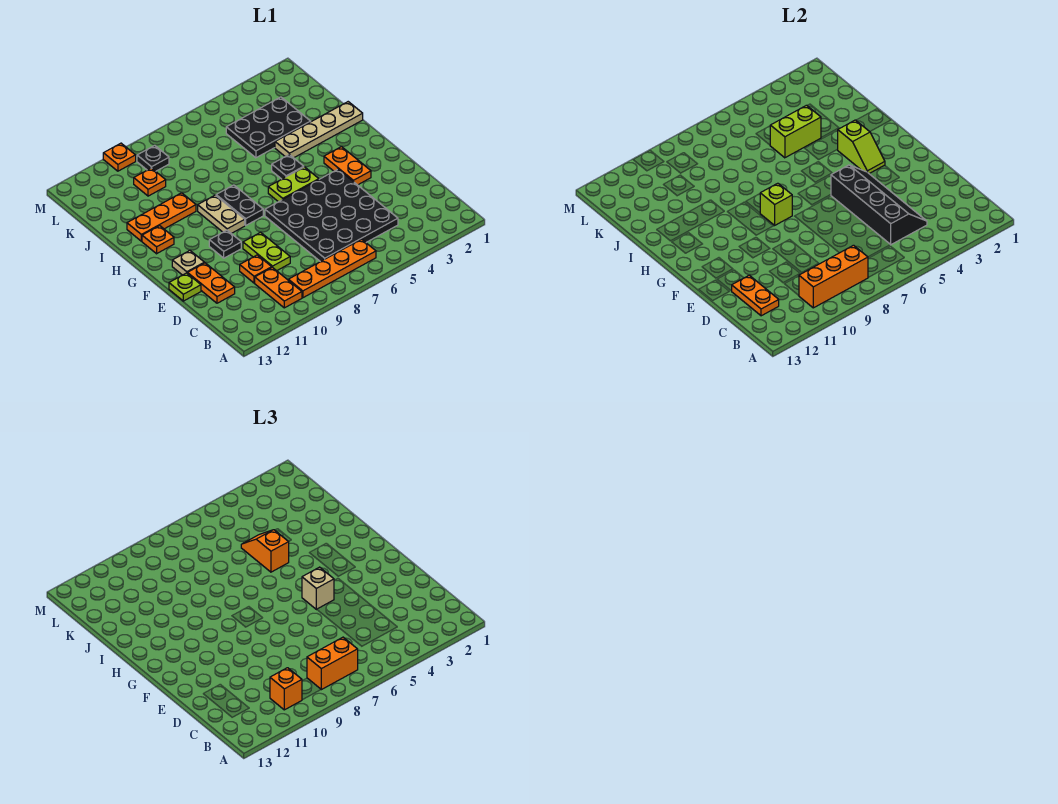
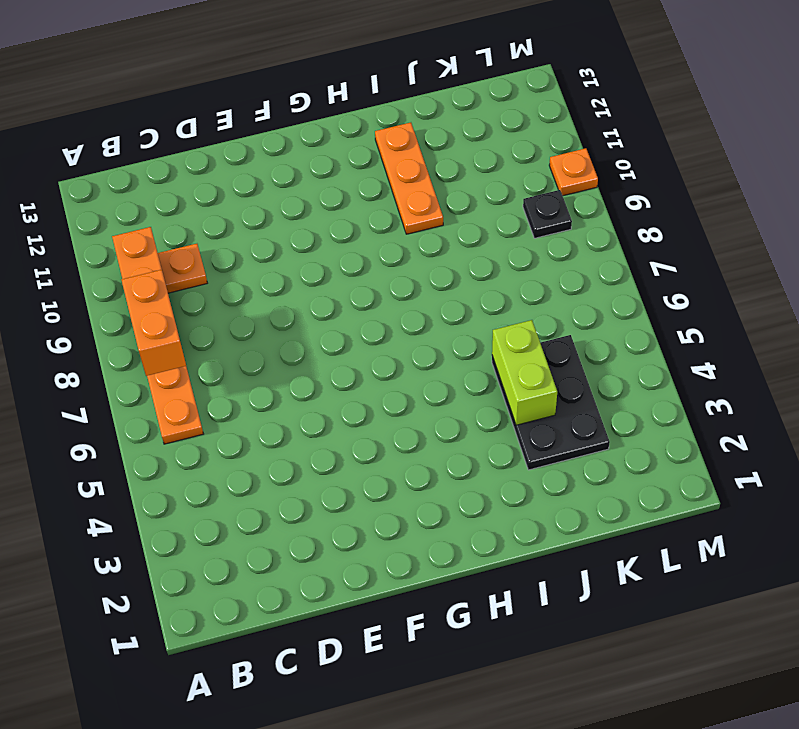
none -> black 4x4 plate [265,169,398,262]
none -> lime 1x2 plate [243,232,290,271]
none -> orange 1x1 plate [240,255,272,283]
none -> orange 1x2 plate [187,263,235,303]

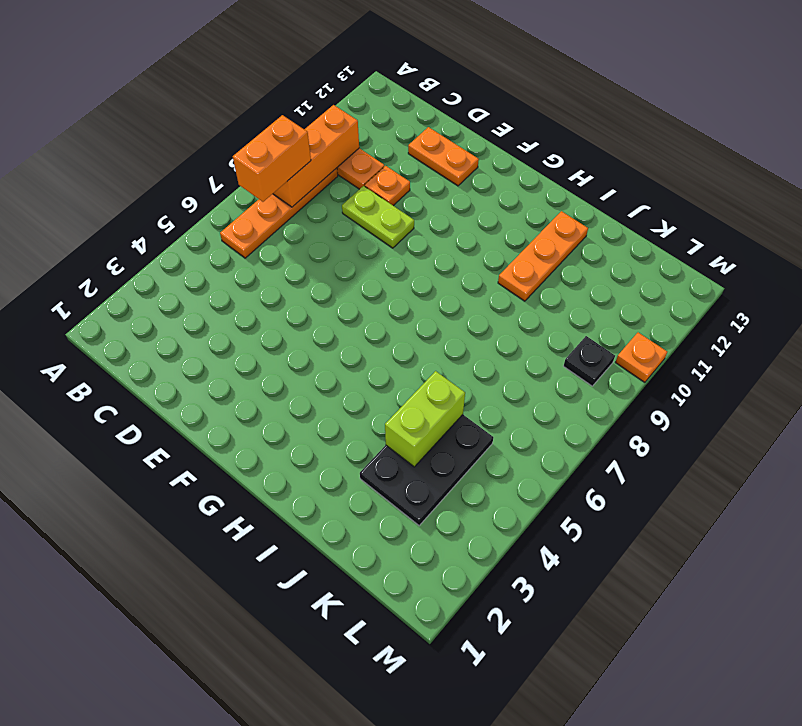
none -> black 4x4 plate [265,169,398,262]
none -> lime 1x1 plate [169,273,201,301]
none -> orange 1x2 plate [324,147,371,185]
none -> black 1x1 plate [209,230,241,258]

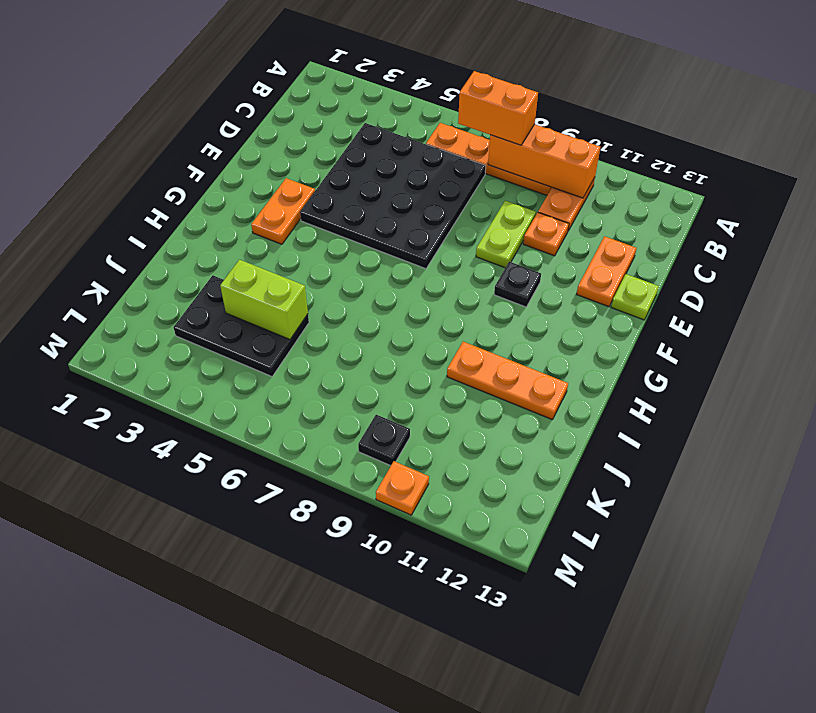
none -> tan 1x1 plate [172,251,204,275]
none -> lime 1x2 plate [268,167,319,202]
none -> black 1x2 plate [216,185,263,225]
none -> tan 1x2 plate [198,195,245,233]

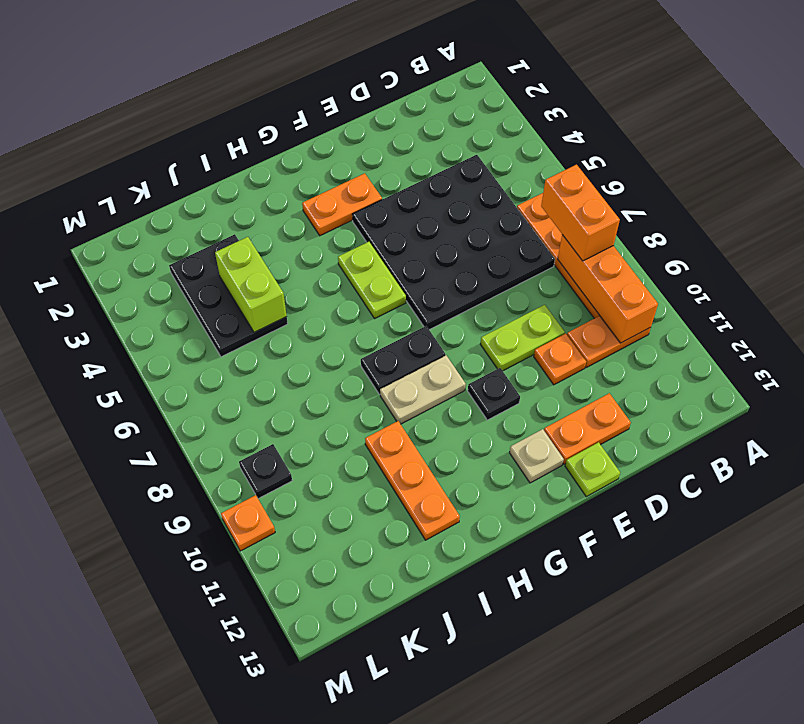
none -> black 1x1 plate [272,155,304,179]
none -> orange 1x1 plate [142,226,174,254]
none -> tan 1x4 plate [275,102,363,158]
none -> orange 1x1 plate [134,168,166,196]

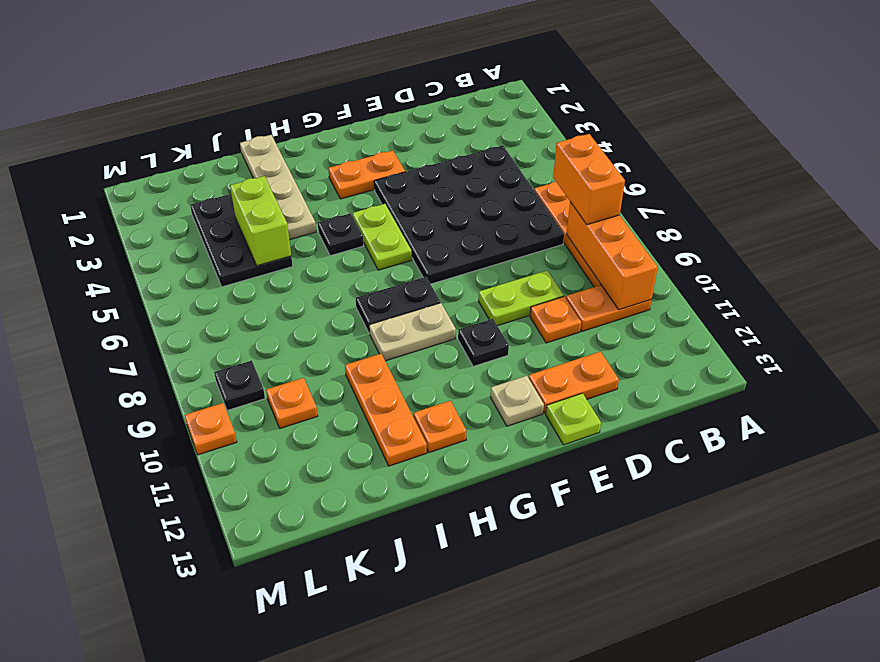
none -> black 2x4 slope [831,165,927,245]
none -> orange 1x2 plate [732,275,779,316]
none -> lime 1x2 slope [838,120,885,174]
none -> lime 1x1 brick [760,183,792,225]

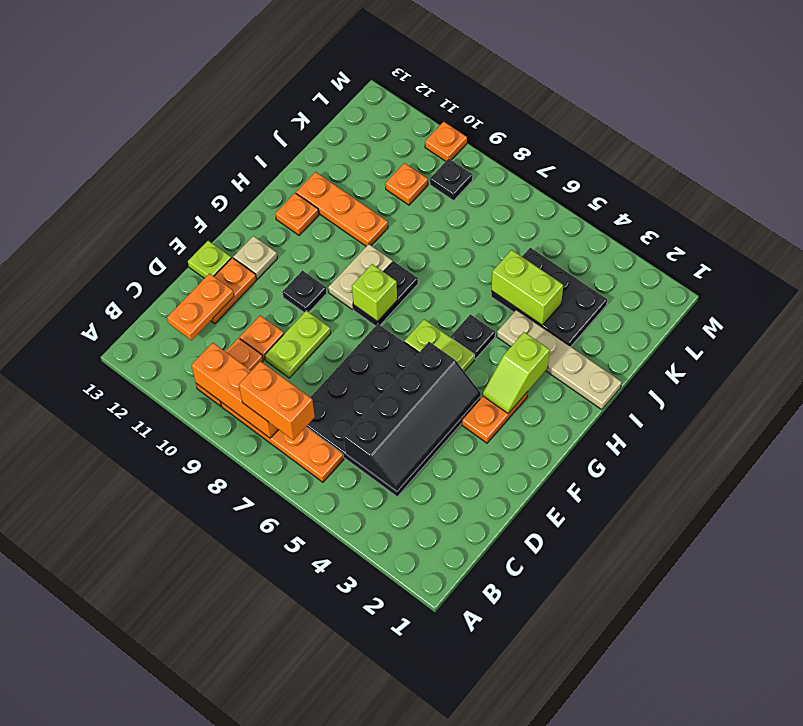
none -> orange 1x1 brick [270,668,302,710]
none -> tan 1x1 brick [302,567,334,609]
none -> orange 1x2 slope [241,530,289,572]

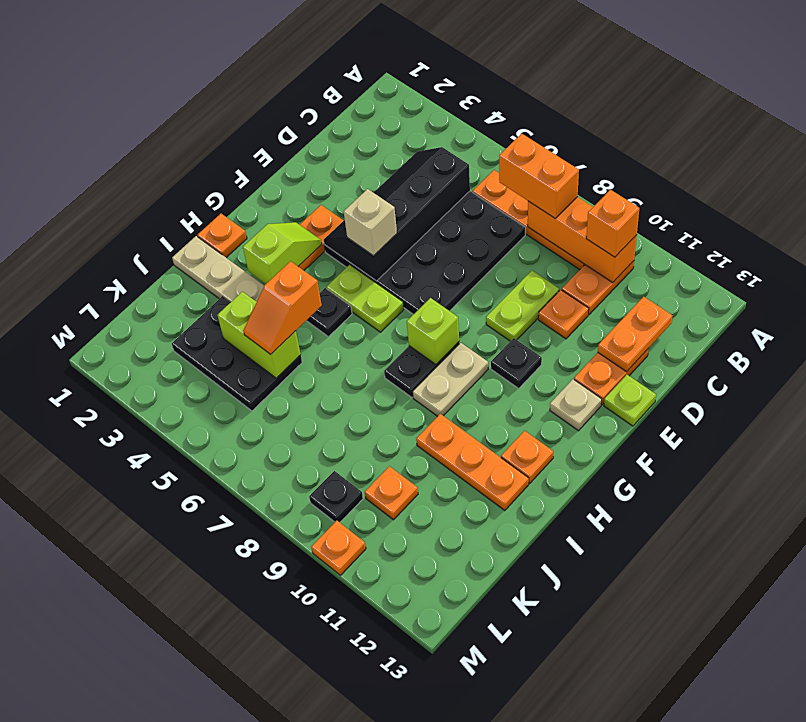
orange 1x1 plate [197,214,247,258] -> none

